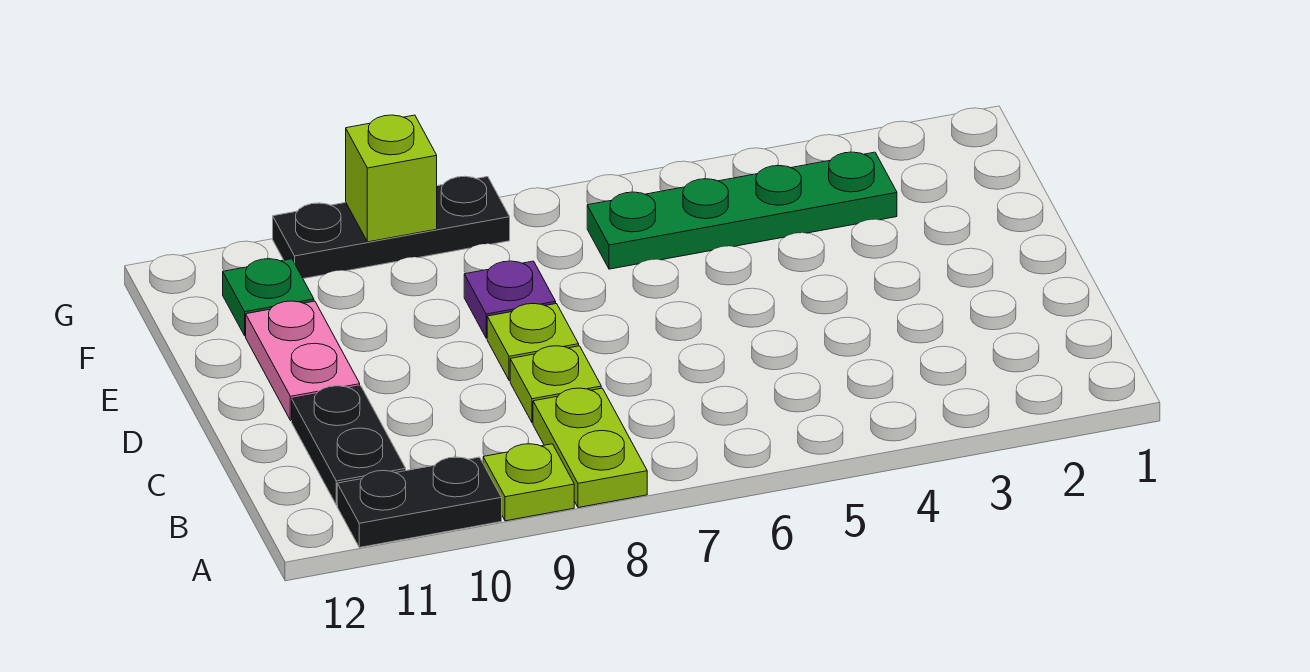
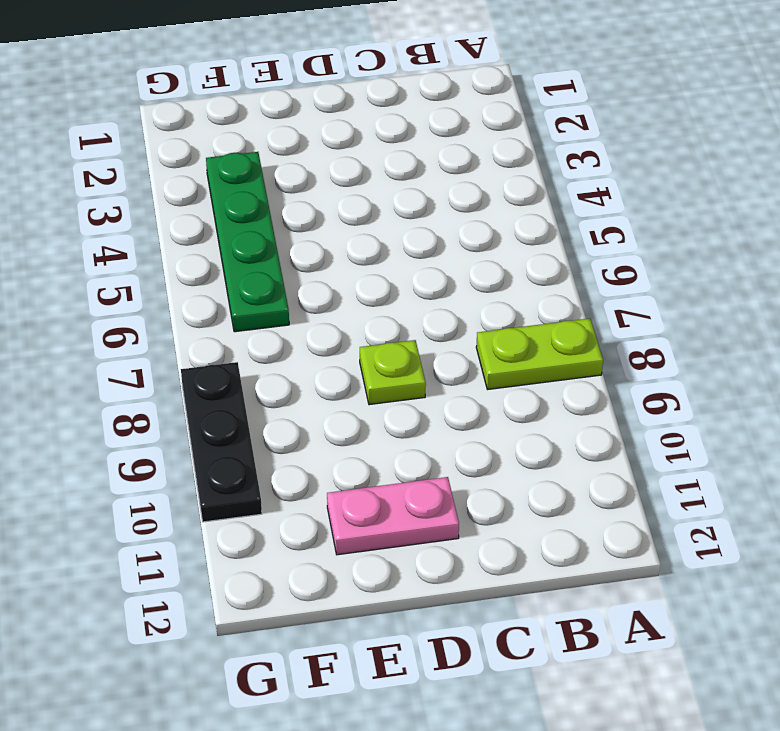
none -> lime 1x1 plate [483,444,574,521]
none -> black 1x2 plate [337,457,502,548]
none -> black 1x2 plate [292,386,406,505]

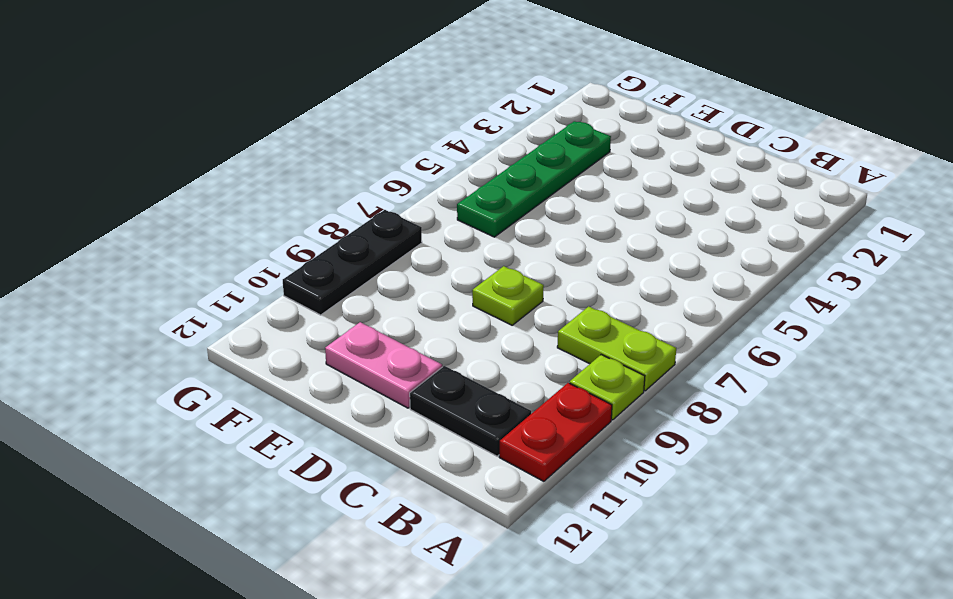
red 1x2 plate [499,383,612,481] -> black 1x2 plate [337,457,502,548]
none -> lime 1x1 plate [510,346,601,423]
none -> purple 1x1 plate [464,261,556,338]
none -> green 1x1 plate [223,259,314,336]

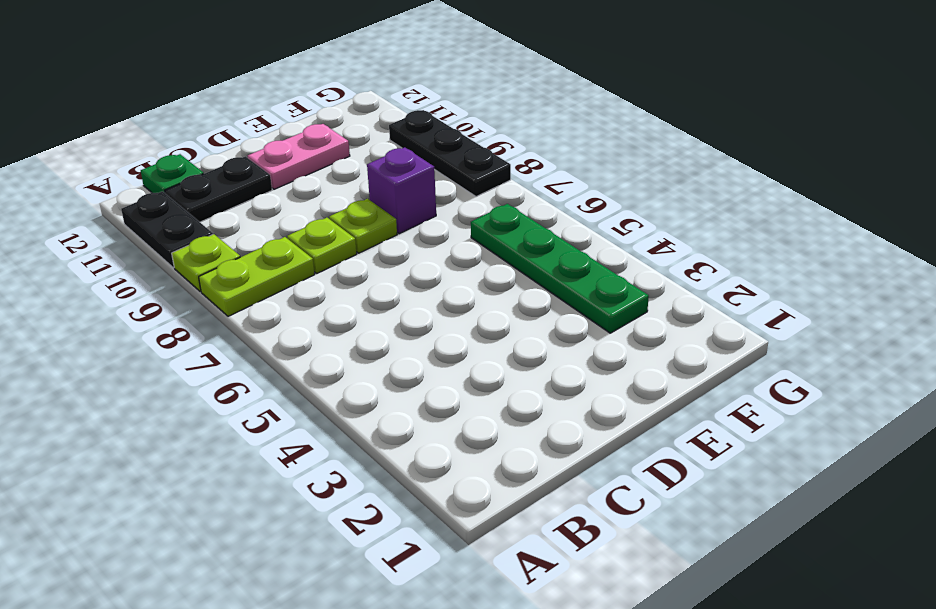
green 1x1 plate [141,154,204,193] -> green 1x1 plate moved to [223,259,314,336]
purple 1x1 brick [367,147,436,234] -> purple 1x1 plate [464,261,556,338]
none -> lime 1x1 brick [346,115,437,242]

